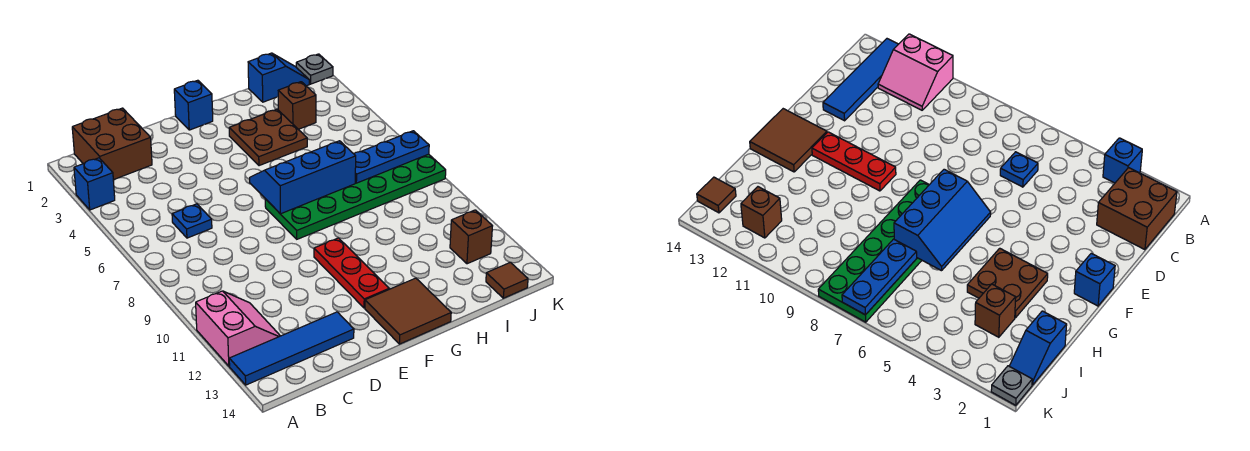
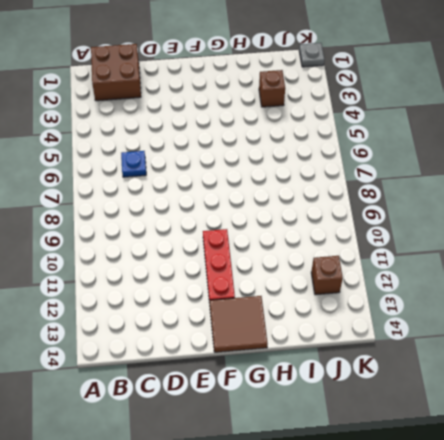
none -> blue 1x1 brick [74,158,115,210]
none -> pink 2x2 slope [196,291,280,366]
none -> blue 1x4 tile [229,312,354,385]

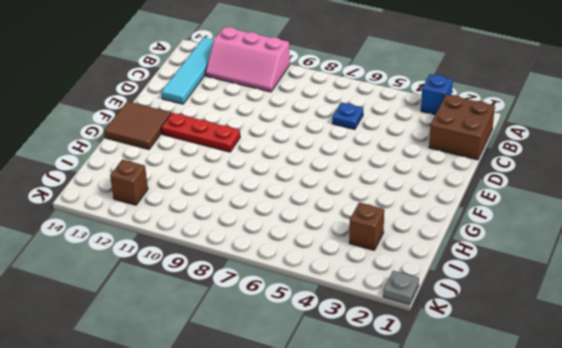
pink 2x3 slope [205,27,290,92] -> pink 2x2 slope [196,291,280,366]
cyan 1x4 tile [161,38,214,104] -> blue 1x4 tile [229,312,354,385]
none -> blue 1x1 brick [174,80,213,130]
none -> green 2x6 plate [265,154,446,239]
none -> brown 2x2 plate [229,109,307,166]

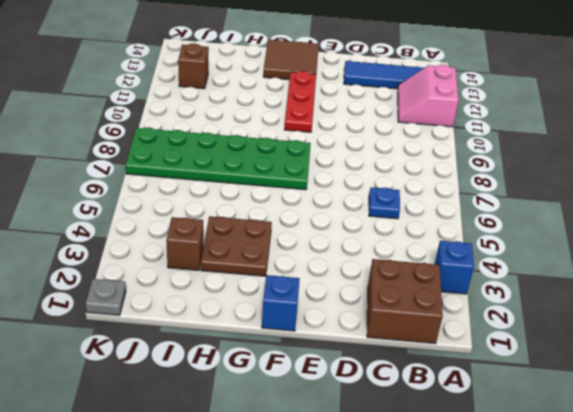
none -> blue 1x2 slope [248,53,309,102]
none -> brown 1x1 tile [486,262,528,298]
none -> blue 2x3 slope [250,141,356,214]

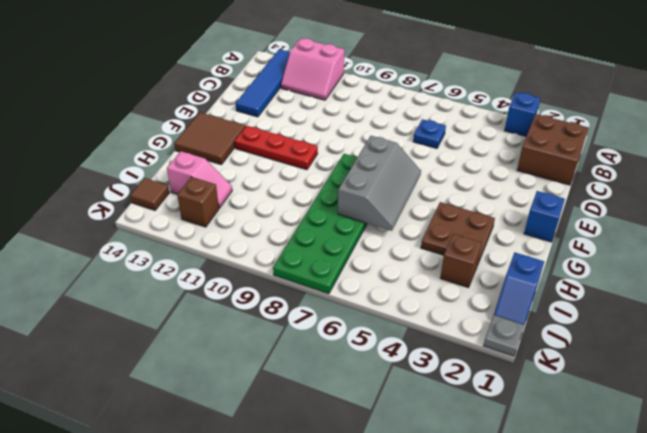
grey 2x3 slope [338,136,421,231] -> blue 2x3 slope [250,141,356,214]
pink 1x2 slope [167,151,232,208] -> none
none -> blue 1x3 plate [354,131,429,183]

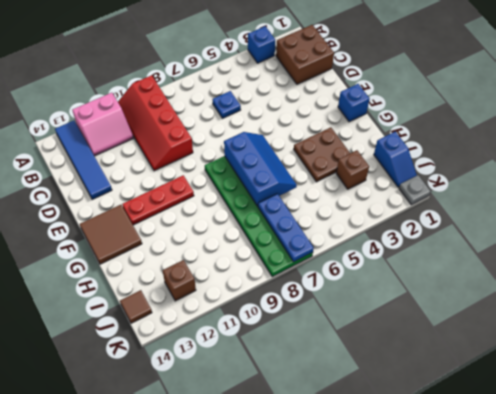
red 2x4 slope [118,75,193,171] -> none

